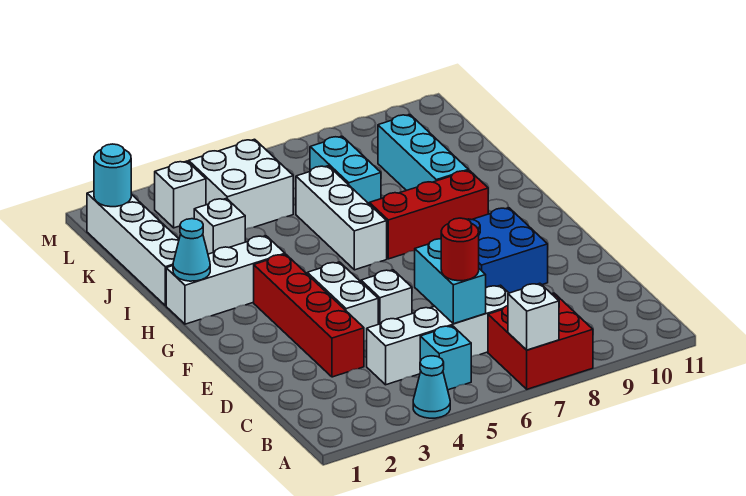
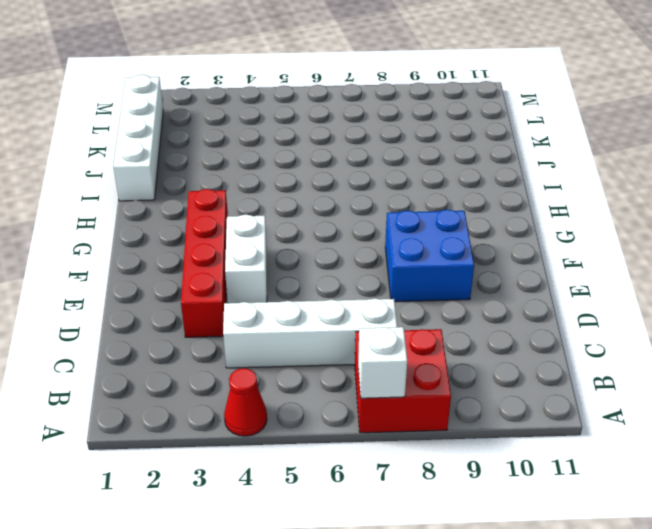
red 1x1 cone [224,368,267,436] -> cyan 1x1 cone [413,356,450,418]
none -> cyan 1x1 brick [420,326,471,390]
none -> white 1x1 brick [361,270,412,324]
none -> white 1x3 brick [166,236,285,324]

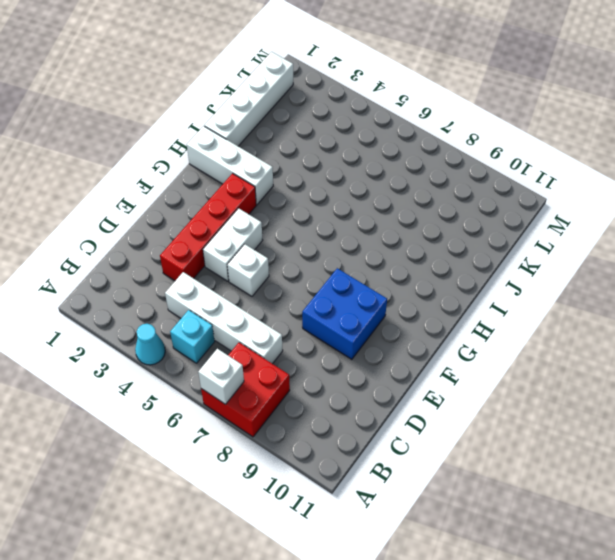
none -> white 1x3 brick [296,166,387,270]
none -> red 1x3 brick [369,170,488,259]
none -> cyan 1x3 brick [378,115,469,191]

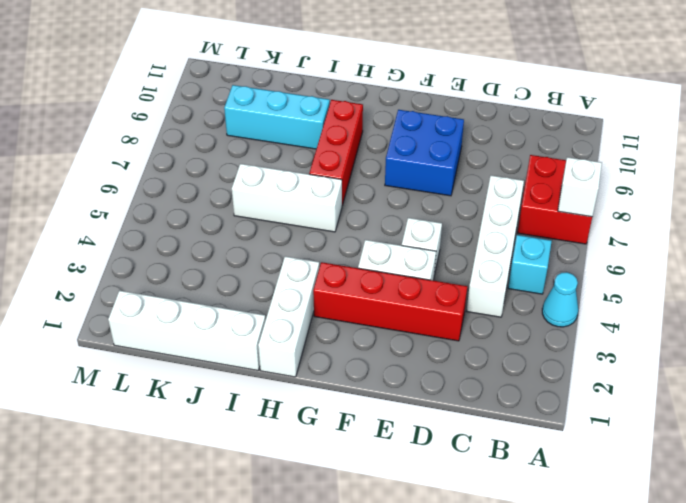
none -> white 1x1 brick [194,198,245,254]
none -> cyan 1x2 brick [310,136,381,204]
none -> white 2x2 brick [189,139,293,230]

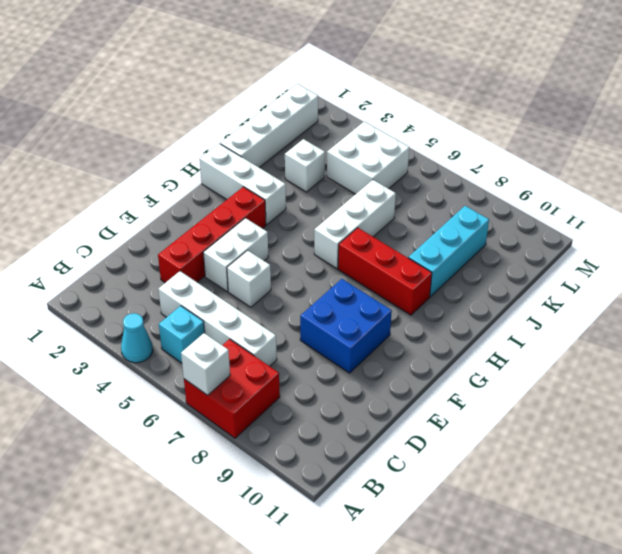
none -> cyan 1x2 brick [310,136,381,204]
none -> white 1x1 brick [155,161,206,228]
none -> cyan 1x2 brick [415,239,486,324]

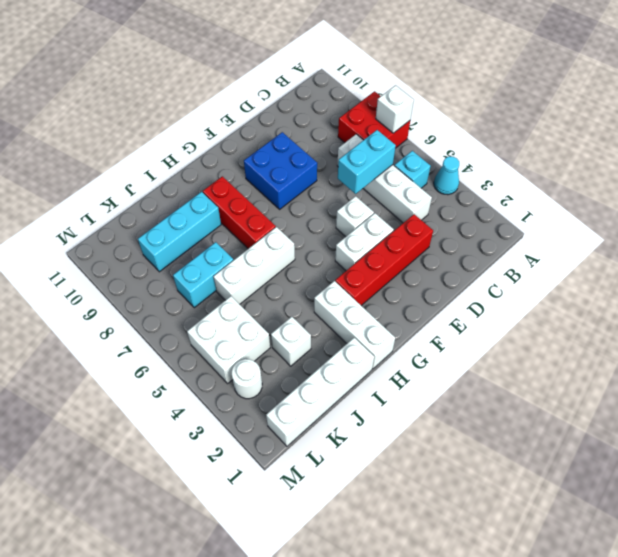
white 1x1 round brick [232,359,262,399] -> white 1x1 brick [155,161,206,228]
none -> cyan 1x1 cone [173,219,210,281]
none -> cyan 1x1 round brick [94,144,131,207]
none -> red 1x1 round brick [441,218,479,281]

